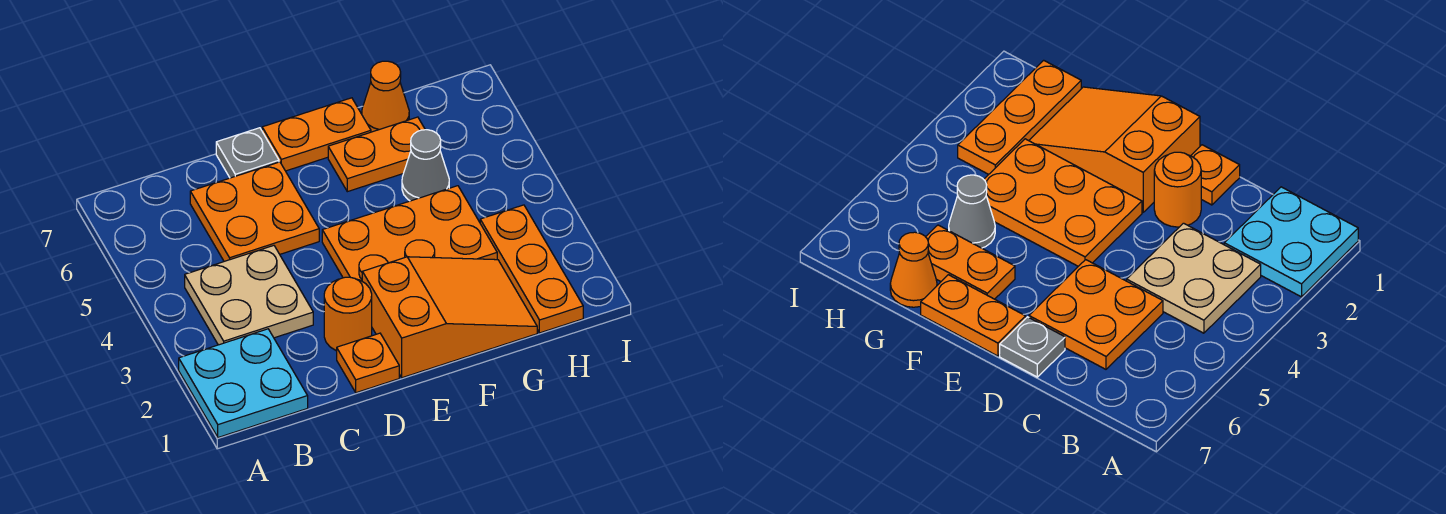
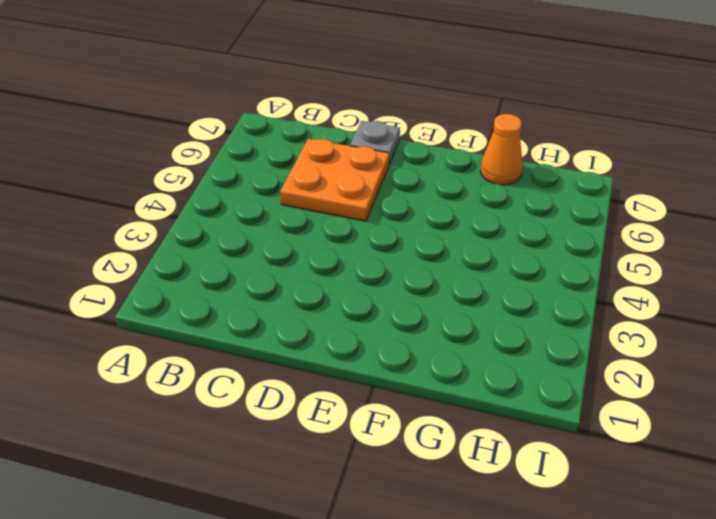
none -> cyan 2x2 plate [179,329,308,437]
none -> tan 2x2 plate [185,246,313,345]
none -> orange 1x1 plate [337,333,399,393]

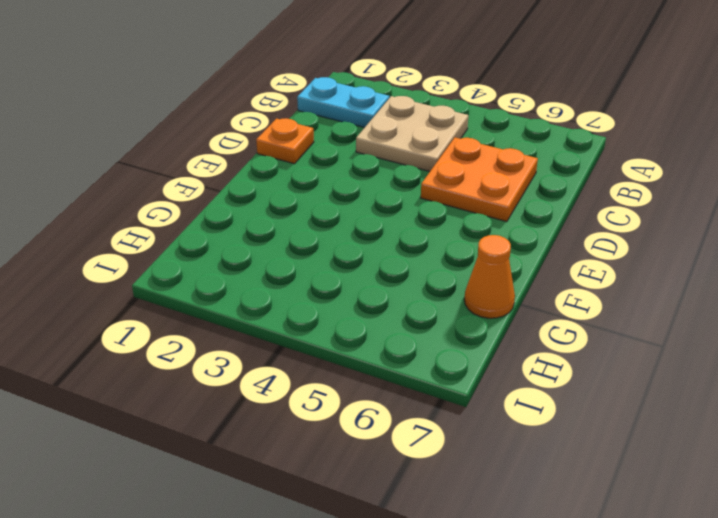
cyan 1x2 plate [297,77,389,128] -> cyan 2x2 plate [179,329,308,437]
none -> orange 1x1 round brick [324,277,372,351]
none -> grey 1x1 plate [216,128,279,178]
none -> orange 2x3 slope [362,257,537,378]

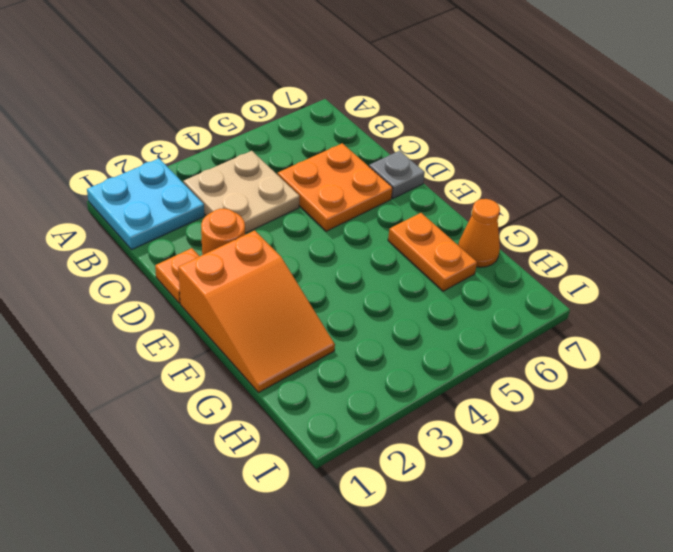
none -> orange 2x3 plate [322,186,497,281]
none -> orange 1x2 plate [262,98,371,171]
none -> grey 1x1 cone [402,130,449,201]

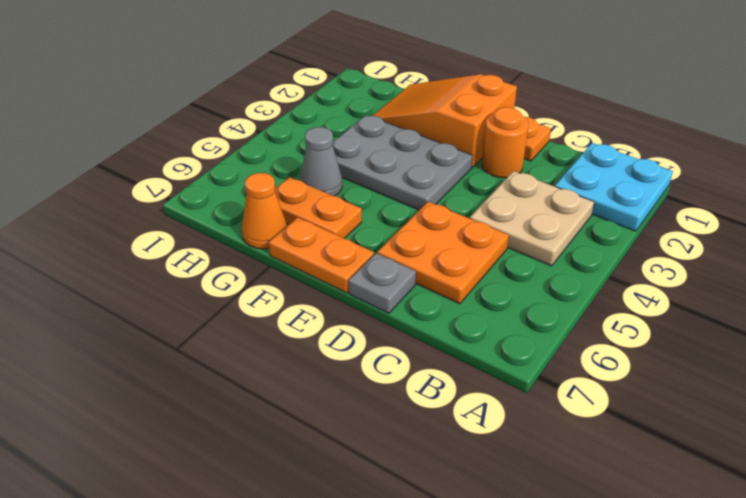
grey 2x3 plate [333,115,472,210] -> orange 2x3 plate [322,186,497,281]
none -> orange 1x3 plate [480,205,583,333]

